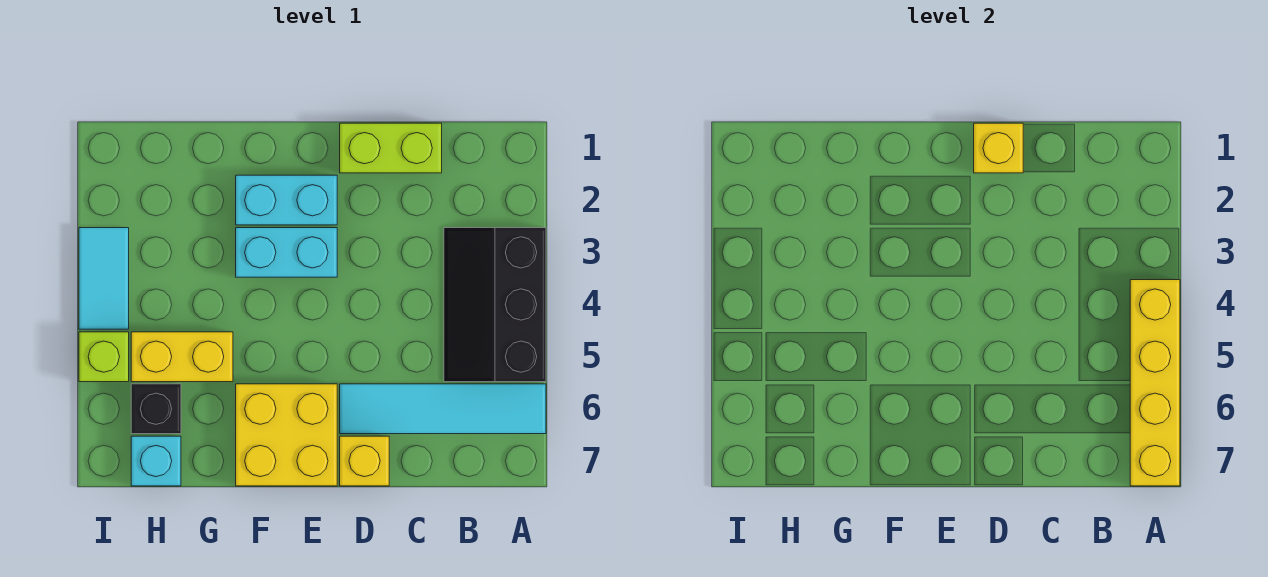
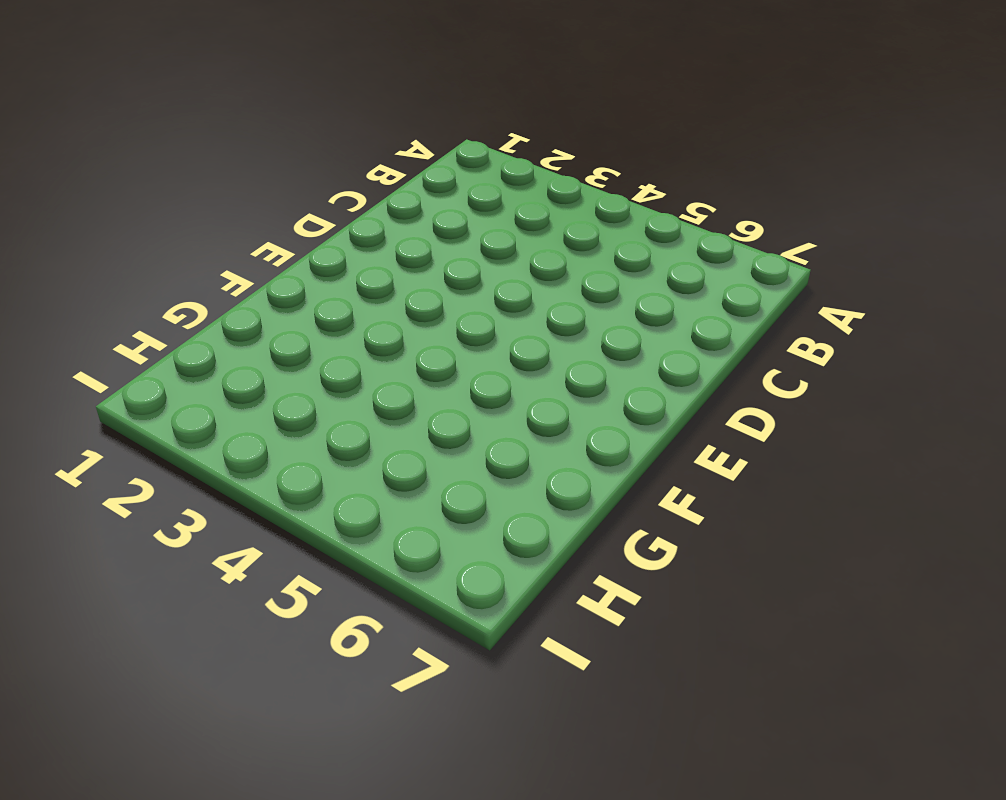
none -> black 2x3 slope [444,228,546,382]
none -> cyan 1x4 tile [340,384,546,434]
none -> lime 1x2 brick [340,123,442,173]

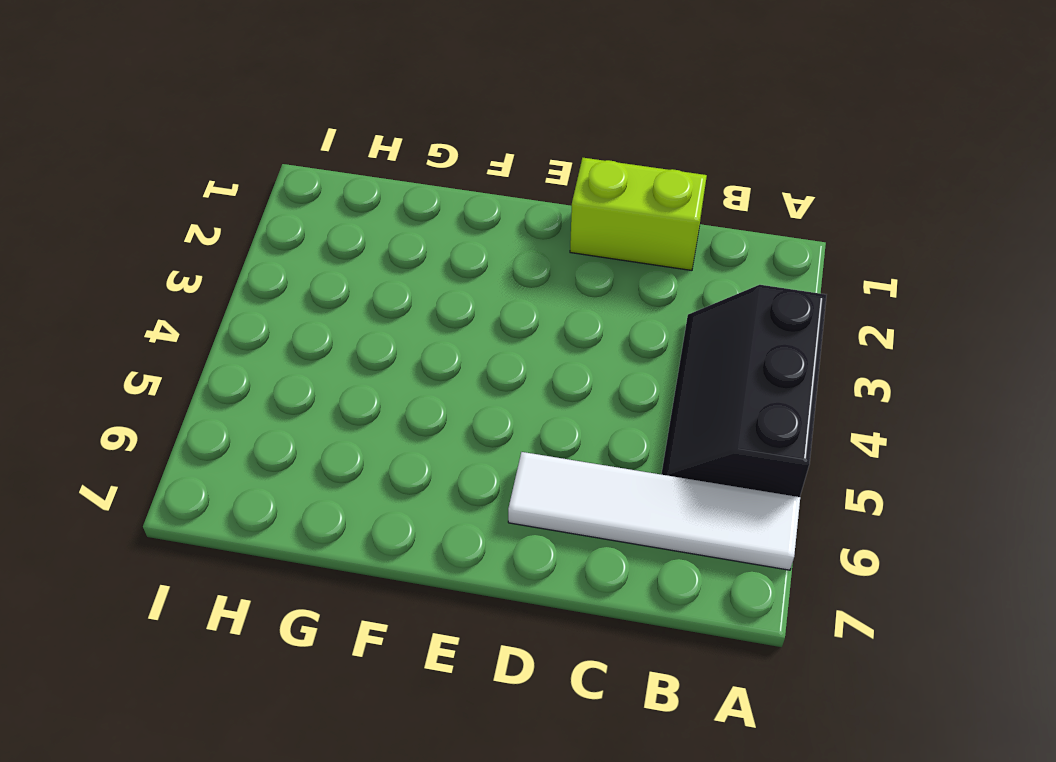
white 1x4 tile [508,452,800,570] -> cyan 1x4 tile [340,384,546,434]
none -> yellow 1x1 brick [340,436,389,486]
none -> cyan 1x2 brick [236,175,337,225]
none -> cyan 1x2 brick [236,228,337,277]

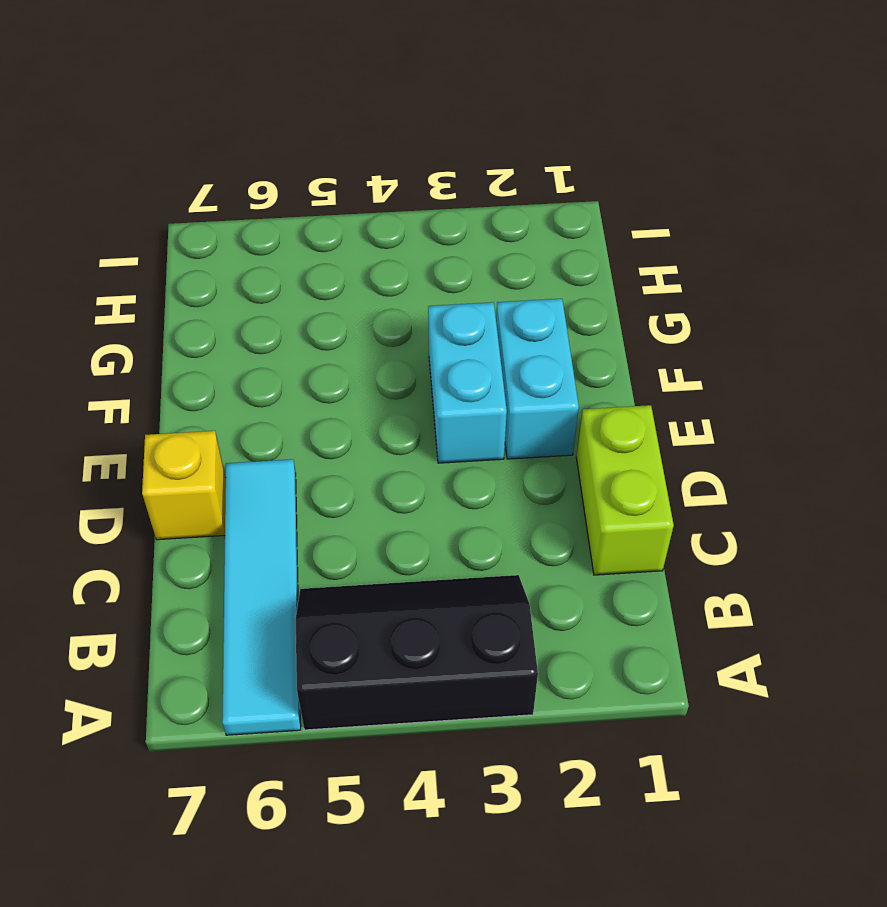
none -> yellow 2x2 brick [236,384,337,486]
none -> yellow 1x2 brick [131,332,233,382]
none -> black 1x1 brick [131,384,181,434]

